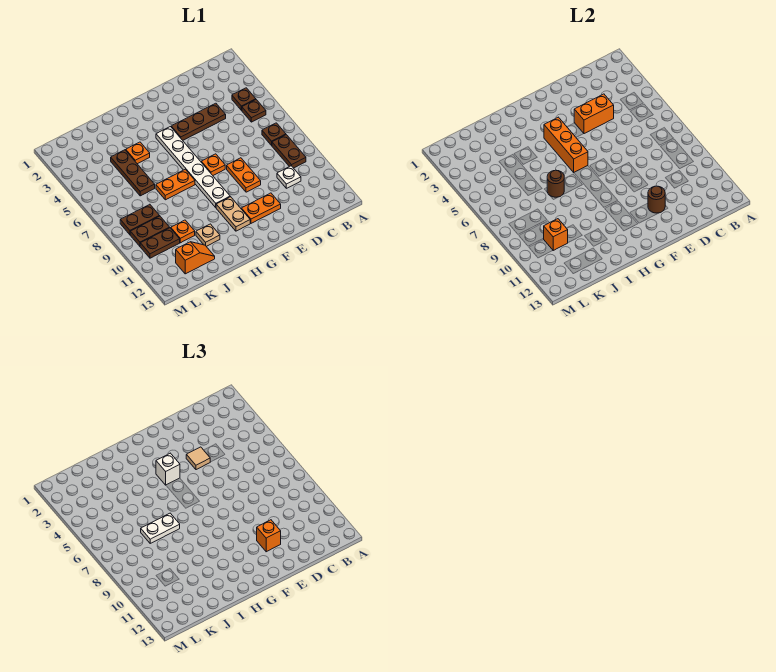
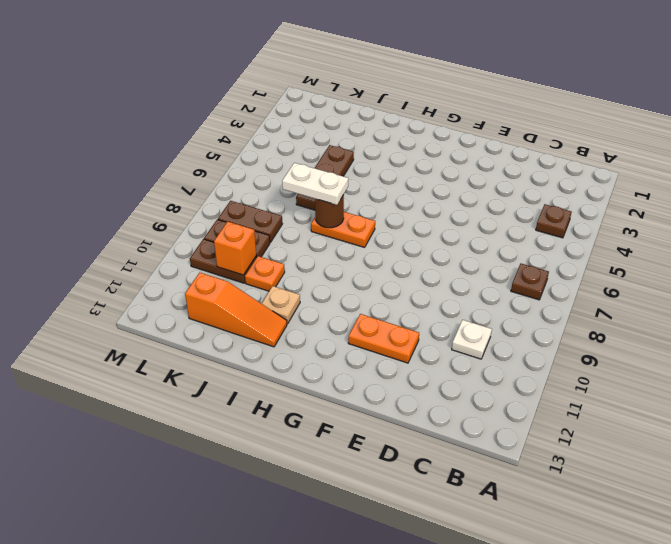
orange 1x3 slope [185,273,287,347] -> orange 1x2 slope [176,242,215,274]
none -> brown 1x1 plate [242,100,266,122]
none -> brown 1x2 plate [272,135,306,168]
none -> brown 1x3 plate [171,103,226,140]

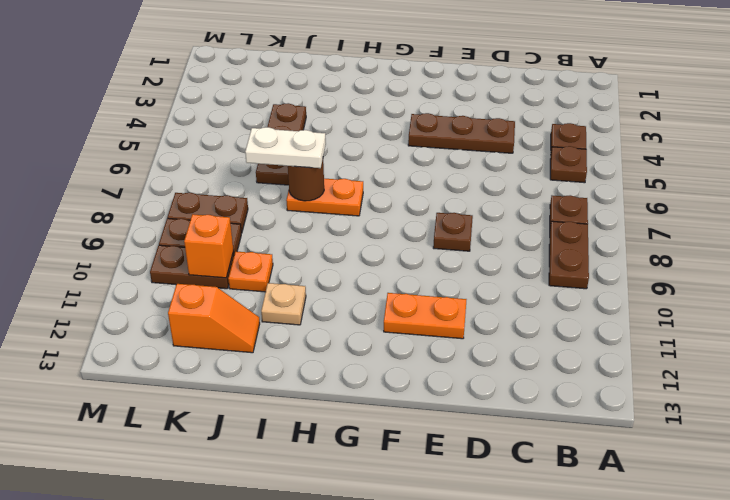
brown 1x1 plate [433,213,473,251] -> orange 1x2 plate [227,158,261,192]
none -> white 1x1 plate [277,166,301,188]
none -> orange 1x1 plate [201,154,225,175]
none -> white 1x6 plate [156,127,230,208]

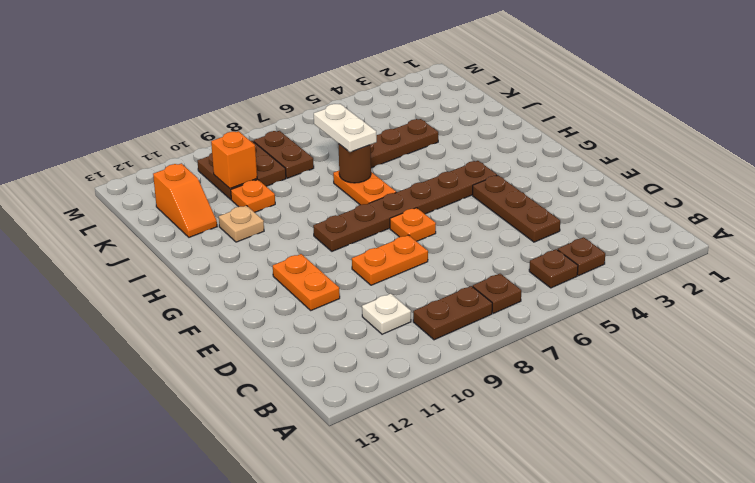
brown 1x6 plate [313,161,497,251] -> white 1x6 plate [156,127,230,208]
none -> tan 1x2 plate [216,197,250,231]
none -> orange 1x1 plate [126,142,150,164]
none -> orange 1x2 brick [574,94,614,134]

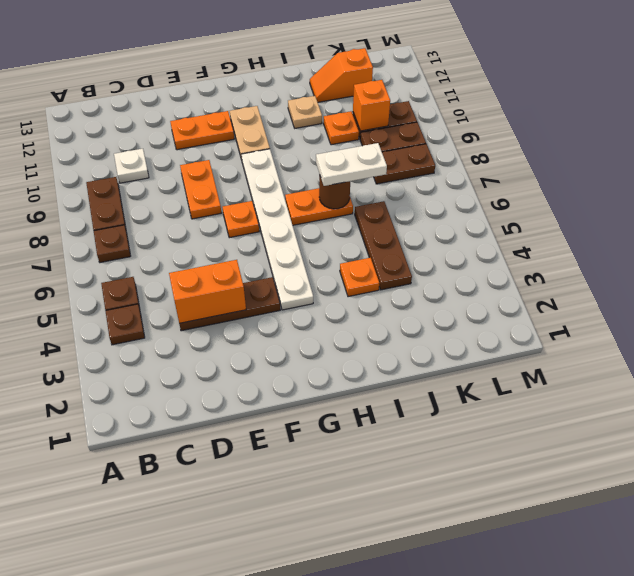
none -> brown 1x1 round brick [648,186,665,213]
none -> orange 1x3 brick [544,117,588,172]
none -> tan 1x1 tile [186,447,210,470]

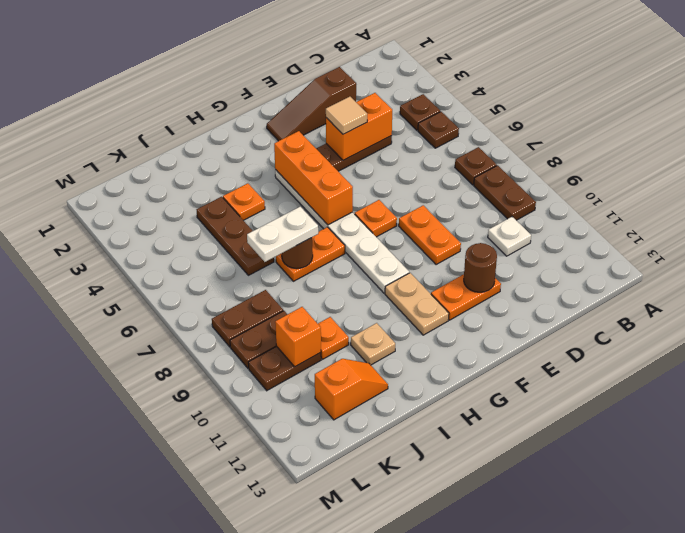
brown 1x3 slope [267,67,356,141] -> none
none -> orange 1x1 brick [257,520,281,552]
none -> white 1x1 brick [156,453,180,485]

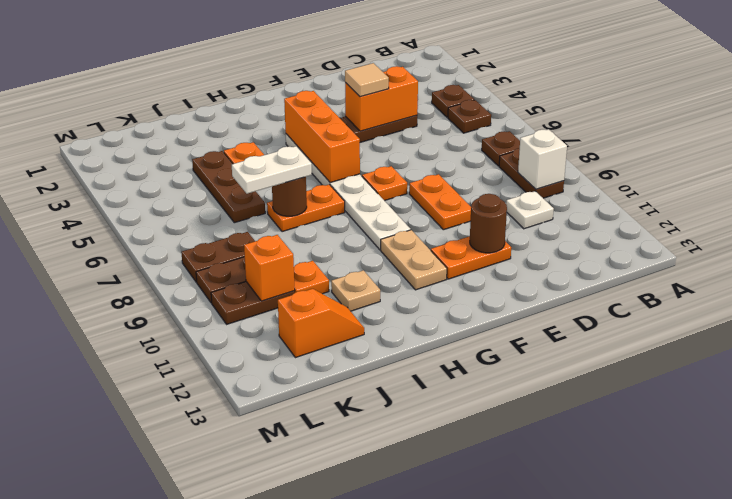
white 1x1 brick [518,129,567,189] -> white 1x1 brick moved to [156,453,180,485]
none -> orange 1x1 brick [257,520,281,552]

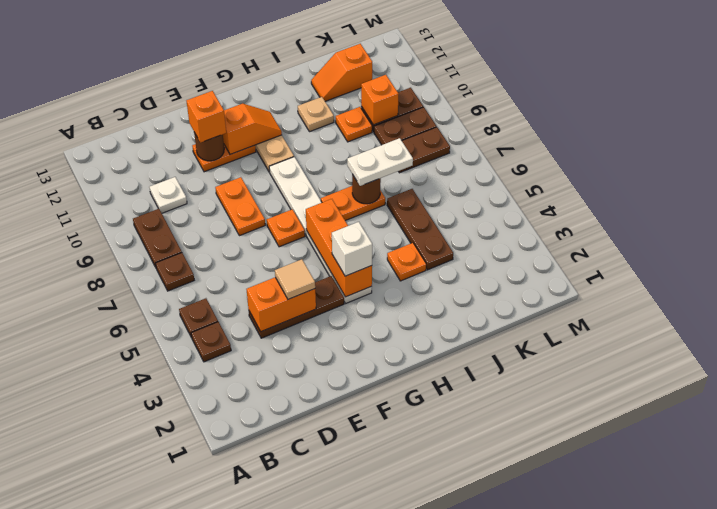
orange 1x2 slope [223,104,282,154] -> none

